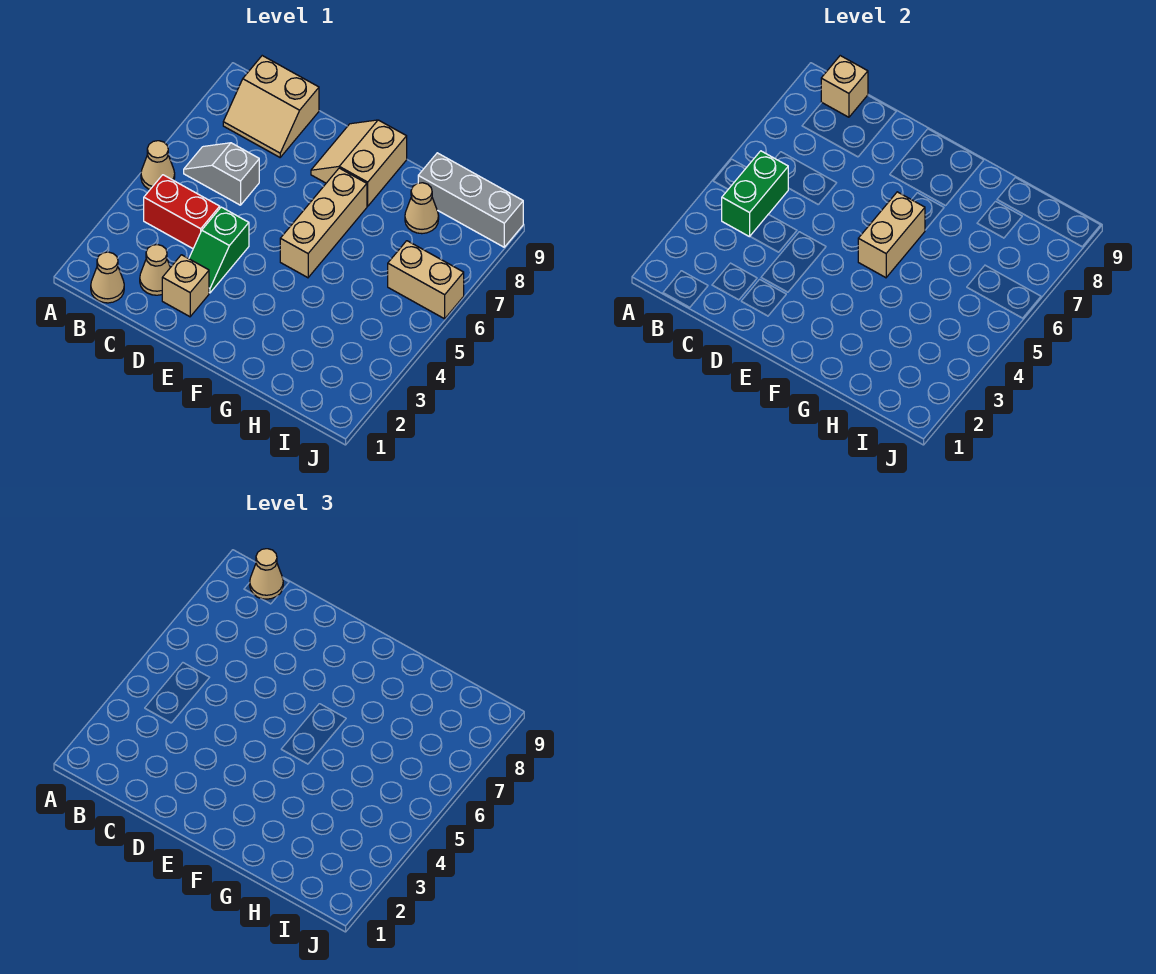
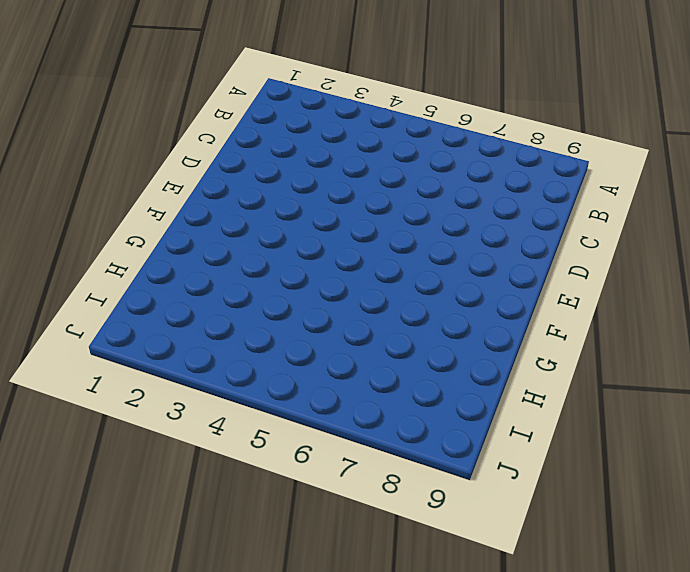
none -> tan 1x1 cone [141,141,175,190]
none -> tan 1x1 cone [91,252,124,303]
none -> red 1x2 brick [144,175,220,248]

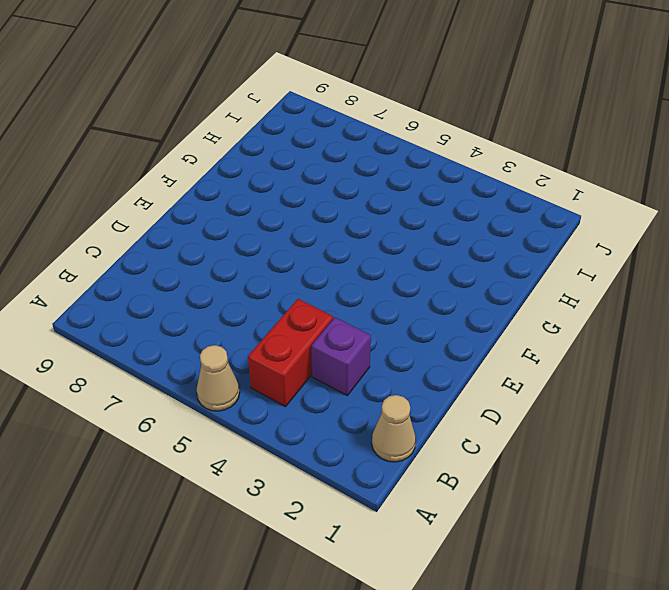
purple 1x1 brick [311,317,371,395] -> none
none -> grey 1x2 slope [184,143,259,205]
none -> tan 2x2 slope [223,56,319,157]
none -> tan 1x1 cone [140,245,170,295]

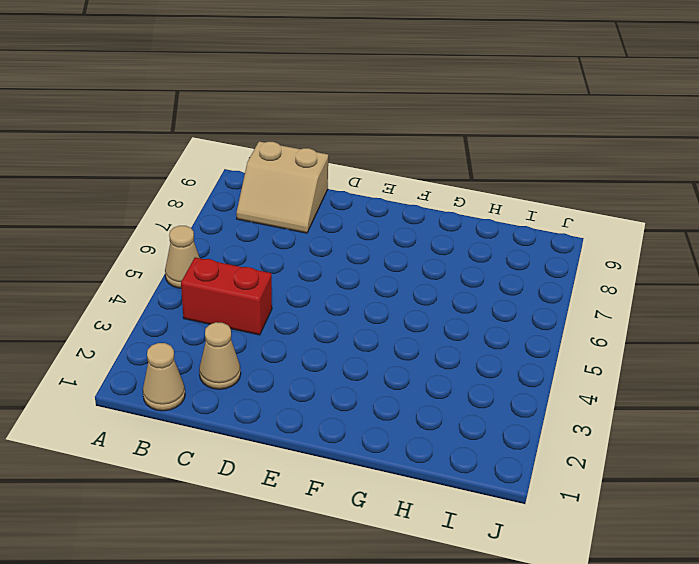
none -> grey 1x2 slope [184,143,259,205]
none -> tan 1x1 brick [162,255,209,317]
none -> green 1x2 slope [189,207,249,293]

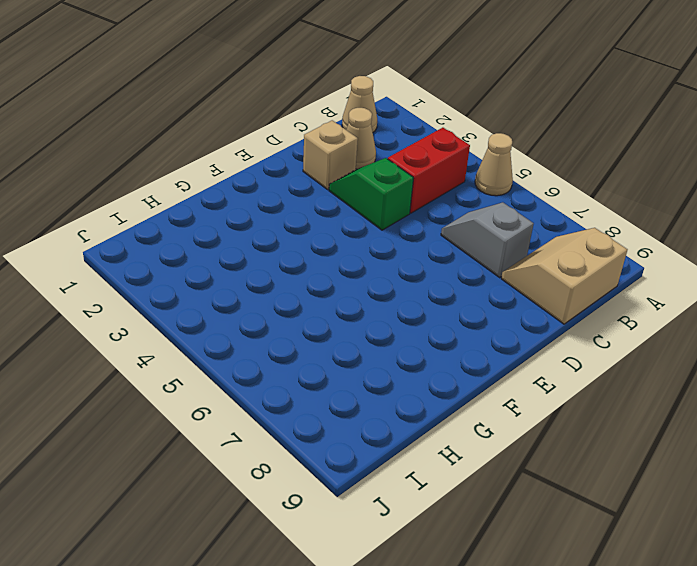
grey 1x2 slope [441,202,534,277] -> grey 1x2 slope turned to [184,143,259,205]
none -> tan 2x2 slope [311,120,407,206]
none -> tan 1x3 brick [280,168,367,278]
none -> tan 1x1 cone [405,183,439,234]

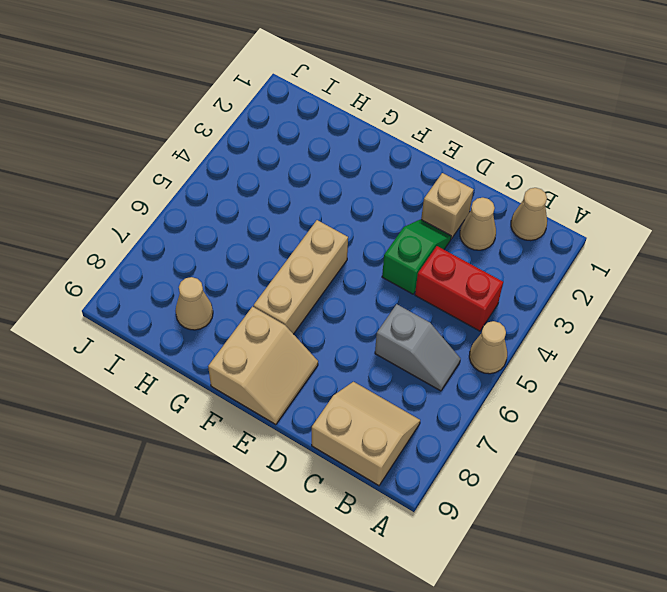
none -> grey 1x3 brick [418,153,523,247]
none -> tan 1x2 brick [388,241,464,319]
none -> green 1x2 brick [722,151,788,237]

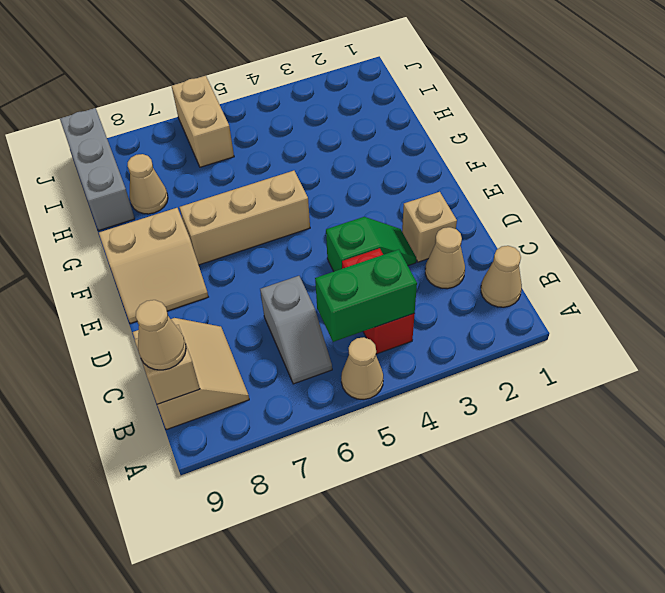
none -> tan 1x2 brick [858,192,925,278]

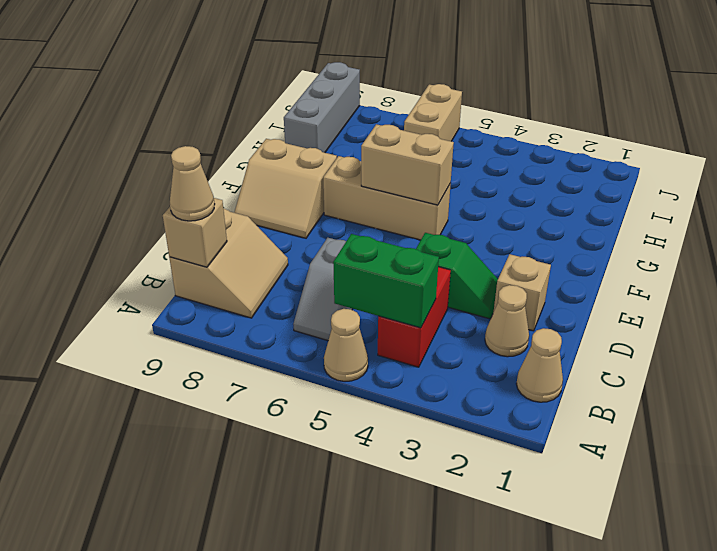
none -> tan 1x1 cone [405,183,439,234]

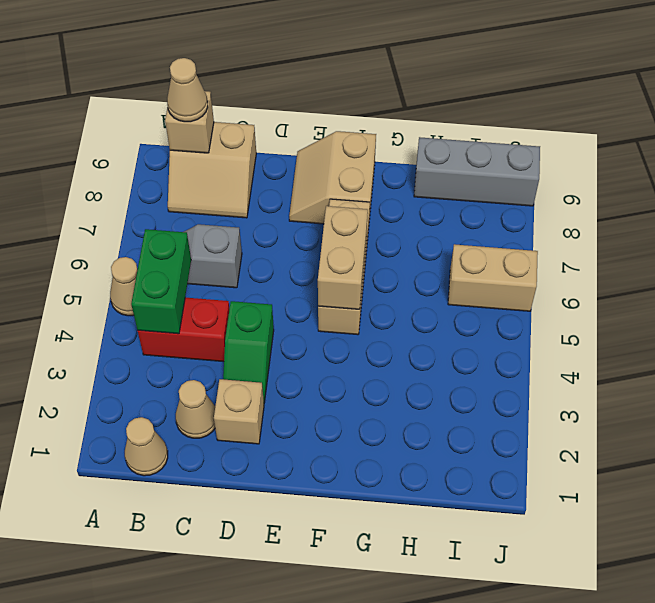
none -> tan 1x1 cone [405,183,439,234]

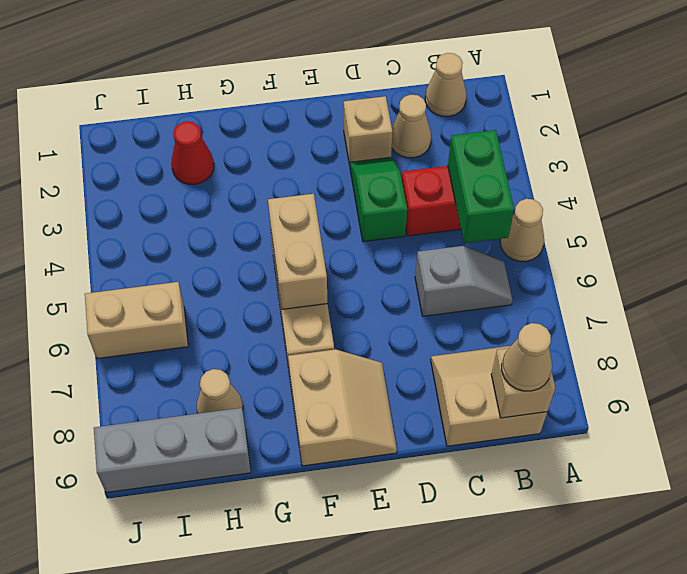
red 1x1 cone [171,121,214,184] -> none

